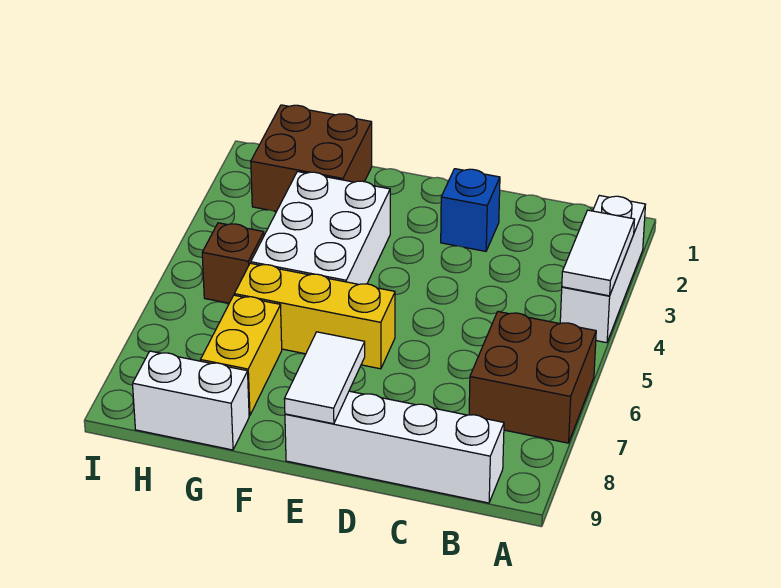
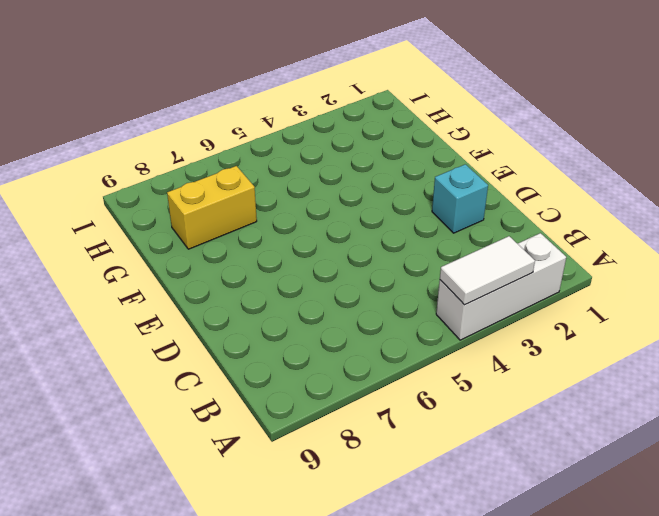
cyan 1x1 brick [432,164,488,233] -> blue 1x1 brick [441,169,500,251]
none -> brown 2x2 brick [469,312,596,443]
none -> white 1x4 brick [285,391,504,503]
none -> yellow 1x3 brick [234,263,395,369]

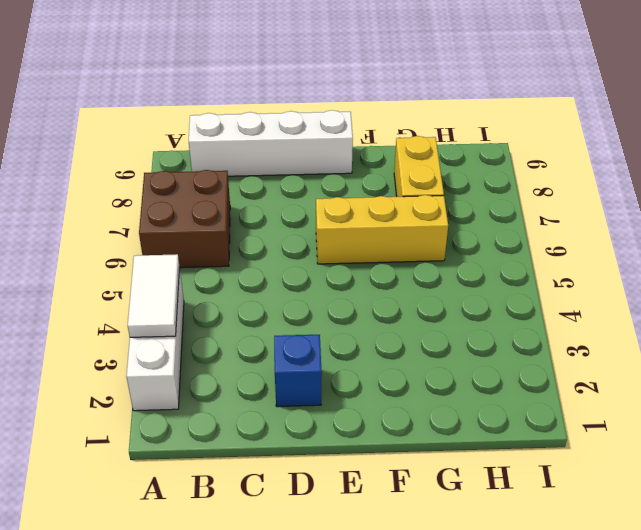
none -> white 2x3 brick [251,172,390,284]
none -> brown 2x2 brick [251,105,372,211]
none -> white 1x2 brick [133,351,249,450]

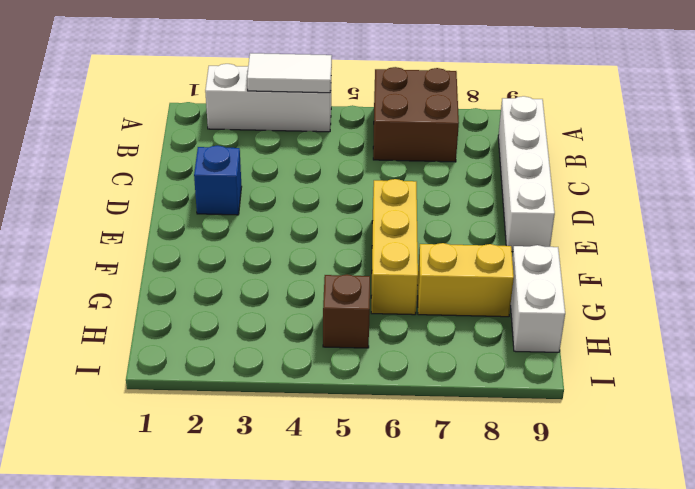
none -> white 2x3 brick [251,172,390,284]
none -> brown 2x2 brick [251,105,372,211]
none -> white 1x2 tile [284,332,365,424]

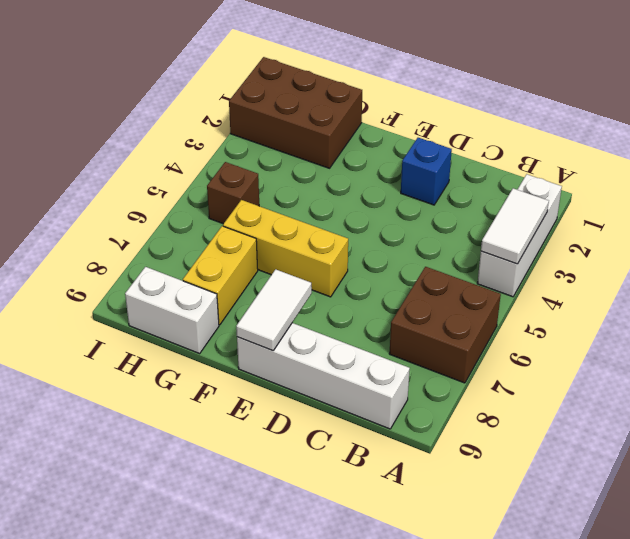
brown 2x3 brick [229,57,362,168] -> brown 2x2 brick [251,105,372,211]
none -> white 2x3 brick [251,172,390,284]

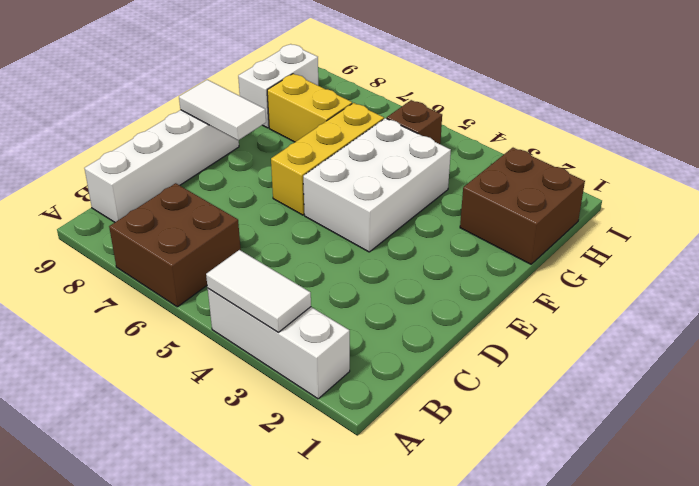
white 2x3 brick [303,118,451,252] -> white 2x3 brick turned to [251,172,390,284]
none -> blue 1x1 brick [441,169,500,251]

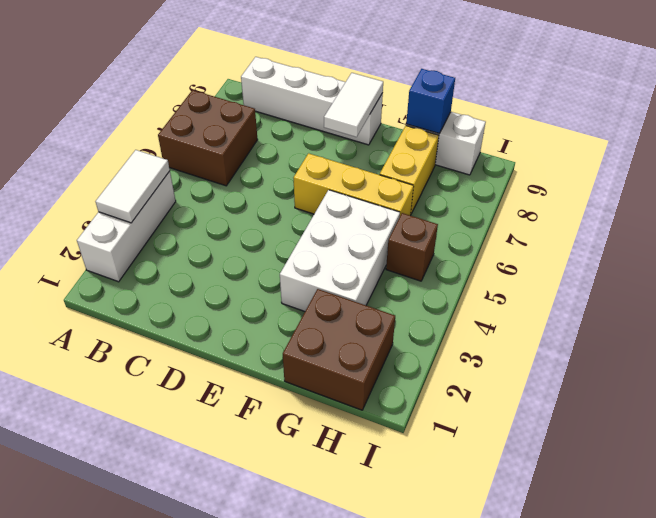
blue 1x1 brick [406,69,455,133] -> blue 1x1 brick moved to [441,169,500,251]

